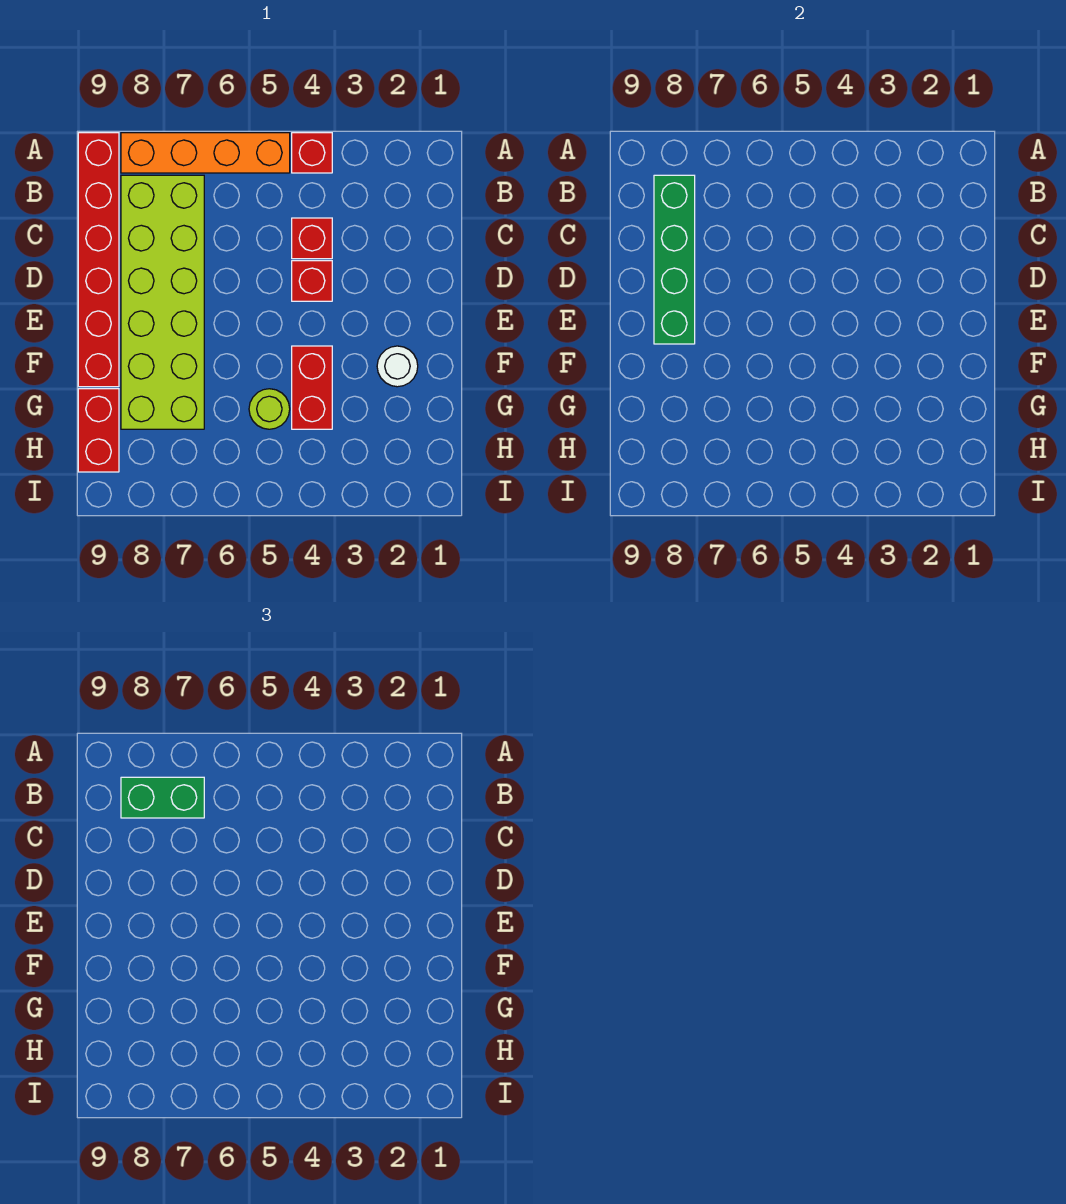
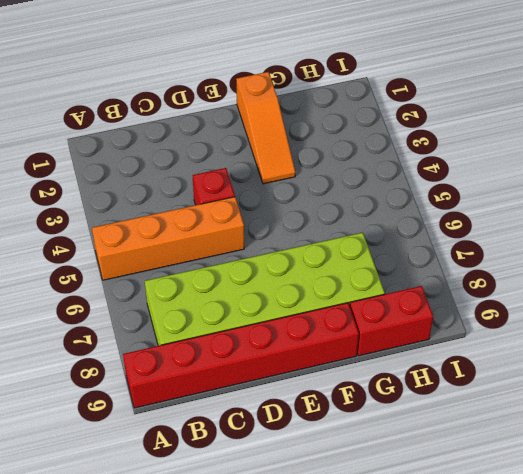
orange 1x4 brick [92,197,244,280] -> orange 1x4 brick turned to [121,133,290,173]
orange 1x3 slope [236,72,295,184] -> white 1x1 round brick [377,346,418,387]
none -> red 1x1 brick [292,133,332,173]
none -> red 1x1 brick [292,218,332,259]
none -> red 1x2 brick [292,346,332,429]

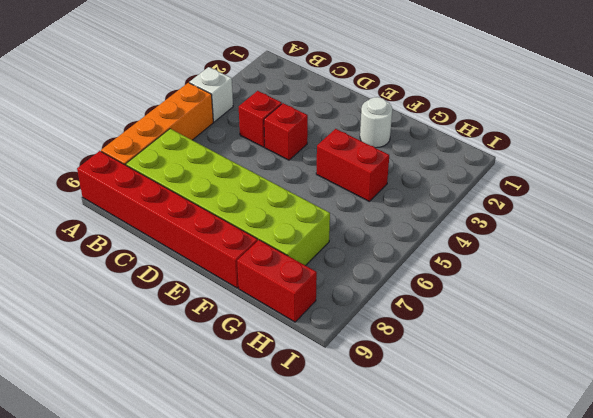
white 1x1 brick [189,67,233,122] -> red 1x1 brick [292,133,332,173]
none -> lime 1x1 round brick [249,389,290,429]
none -> green 1x4 brick [654,175,695,344]
none -> green 1x2 brick [121,777,204,818]

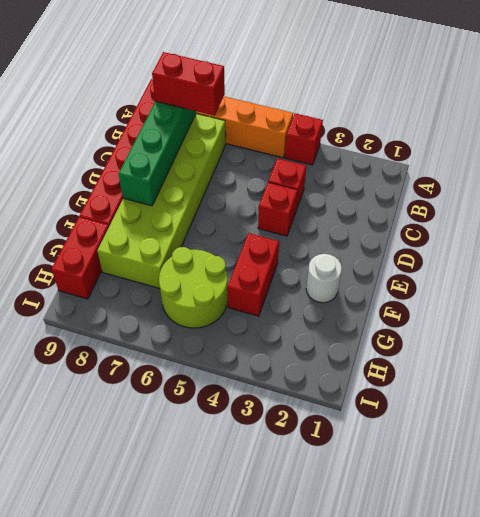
red 1x2 brick [152,52,225,116] -> green 1x2 brick [121,777,204,818]
lime 2x2 round brick [159,247,228,328] -> lime 1x1 round brick [249,389,290,429]

